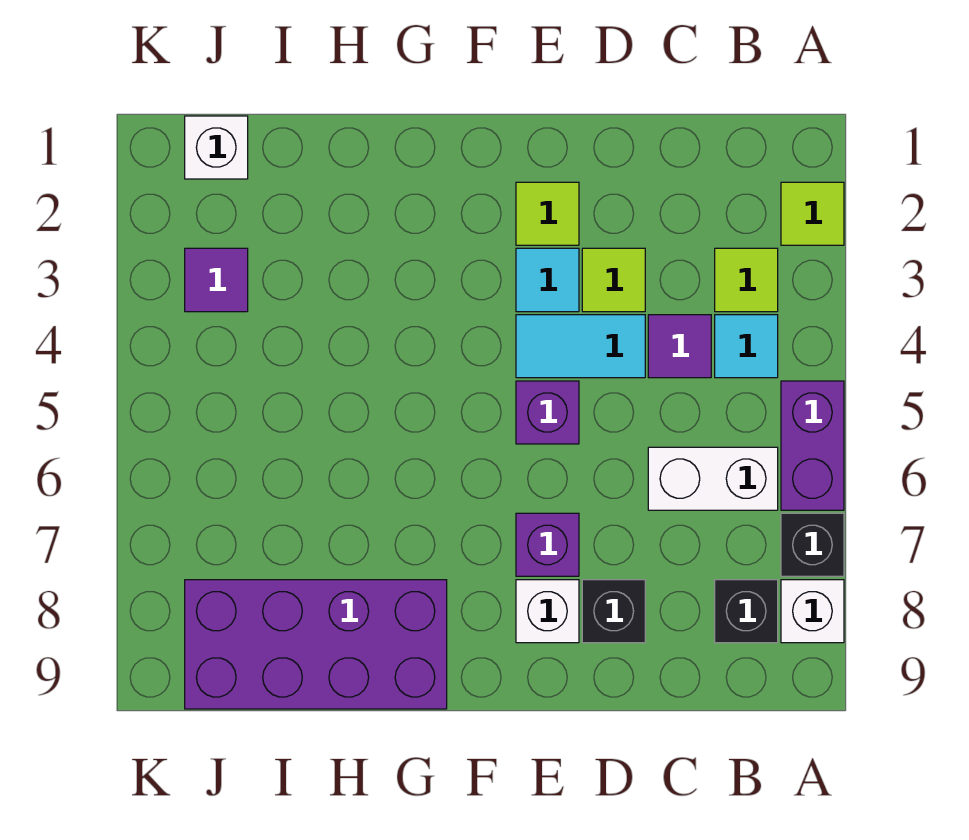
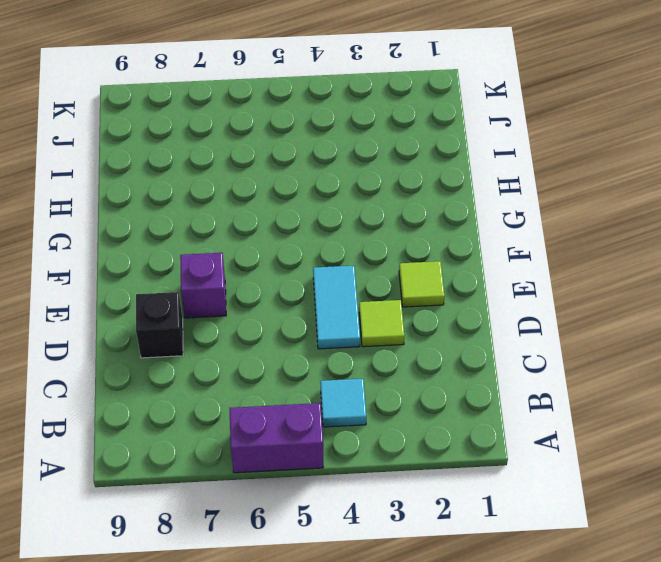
none -> lime 1x1 tile [781,182,844,245]
none -> black 1x1 brick [781,513,844,576]
none -> white 1x1 brick [781,580,844,643]

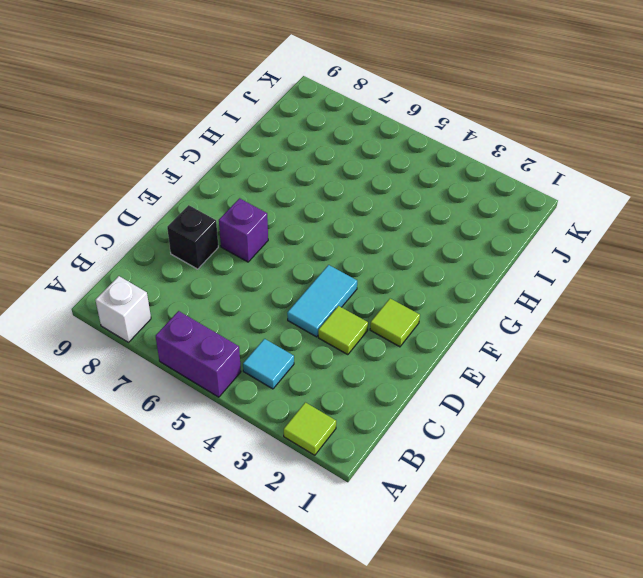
none -> black 1x1 brick [781,513,844,576]
none -> lime 1x1 tile [715,248,778,312]
none -> white 1x2 brick [648,447,778,510]

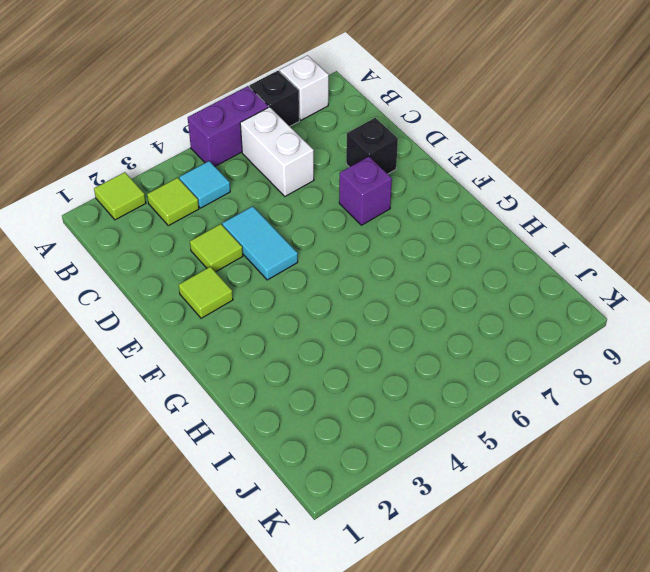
none -> black 1x1 brick [715,580,778,643]
none -> purple 1x1 tile [648,315,711,378]
none -> cyan 1x1 tile [516,248,579,312]

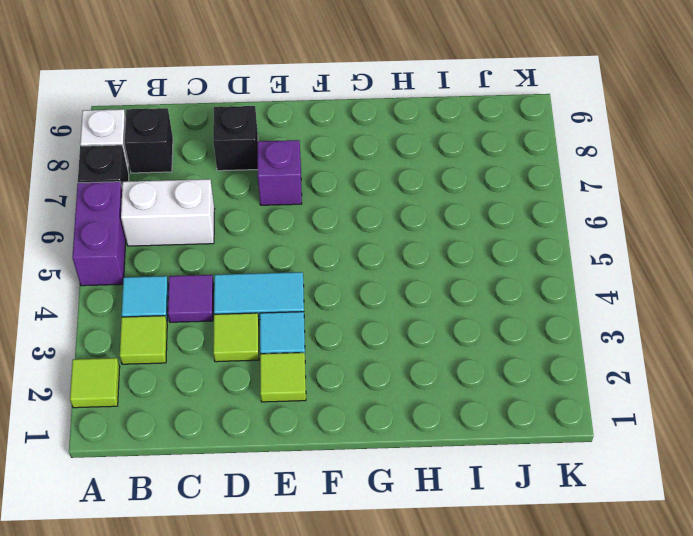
none -> purple 1x1 brick [516,381,579,444]
none -> white 1x1 brick [516,580,579,643]
none -> purple 2x4 brick [185,580,447,709]

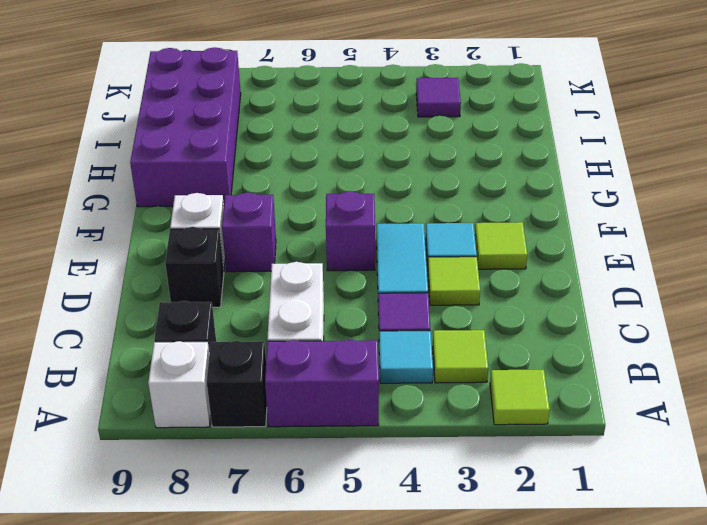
none -> white 1x1 brick [185,116,248,179]

